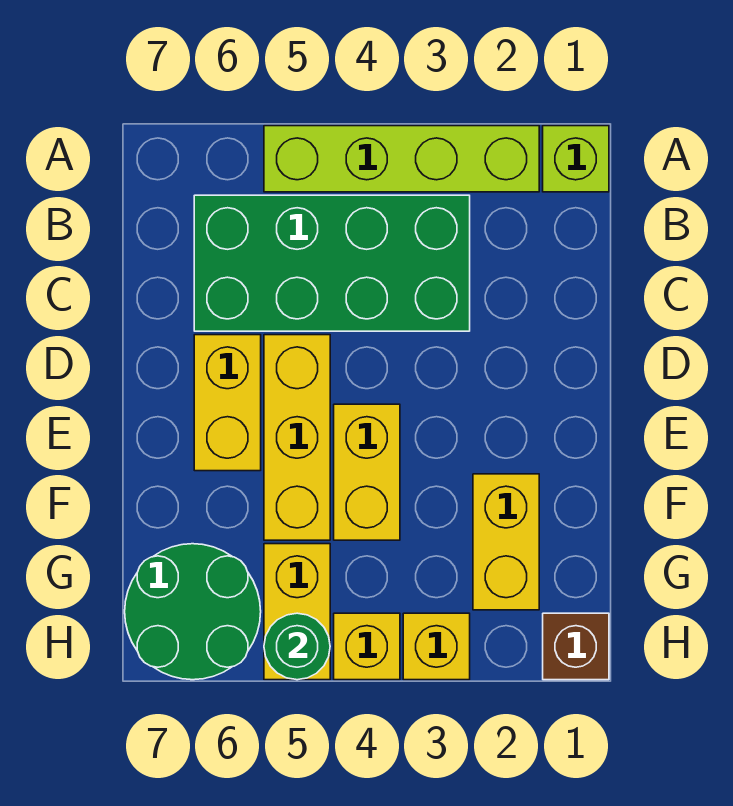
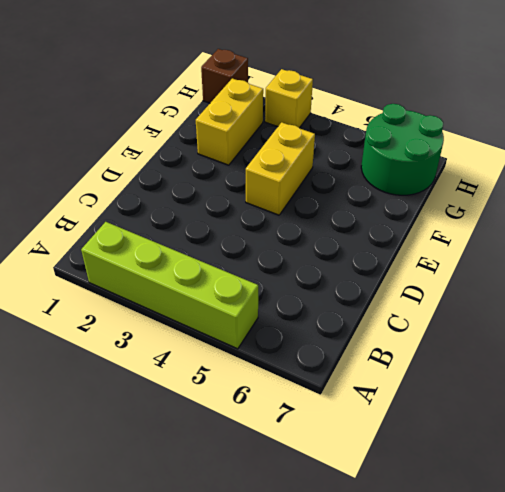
none -> lime 1x1 brick [543,126,609,192]
none -> green 2x4 brick [194,195,470,331]
none -> yellow 1x3 brick [264,335,330,540]

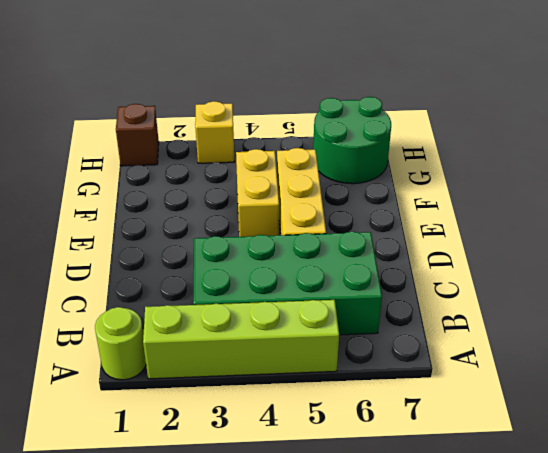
lime 1x1 round brick [95,307,146,380] -> lime 1x1 brick [543,126,609,192]
none -> yellow 1x2 brick [194,335,261,471]
none -> yellow 1x2 brick [473,474,539,610]
none -> yellow 1x2 brick [264,544,330,680]

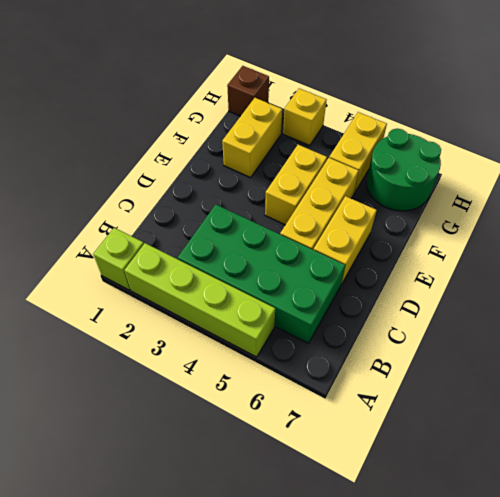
none -> yellow 1x1 brick [334,613,400,680]
none -> green 1x1 round brick [264,613,330,680]

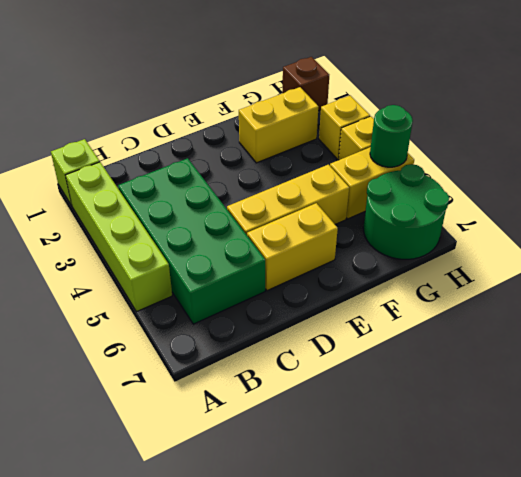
none -> yellow 1x2 brick [334,404,400,540]

